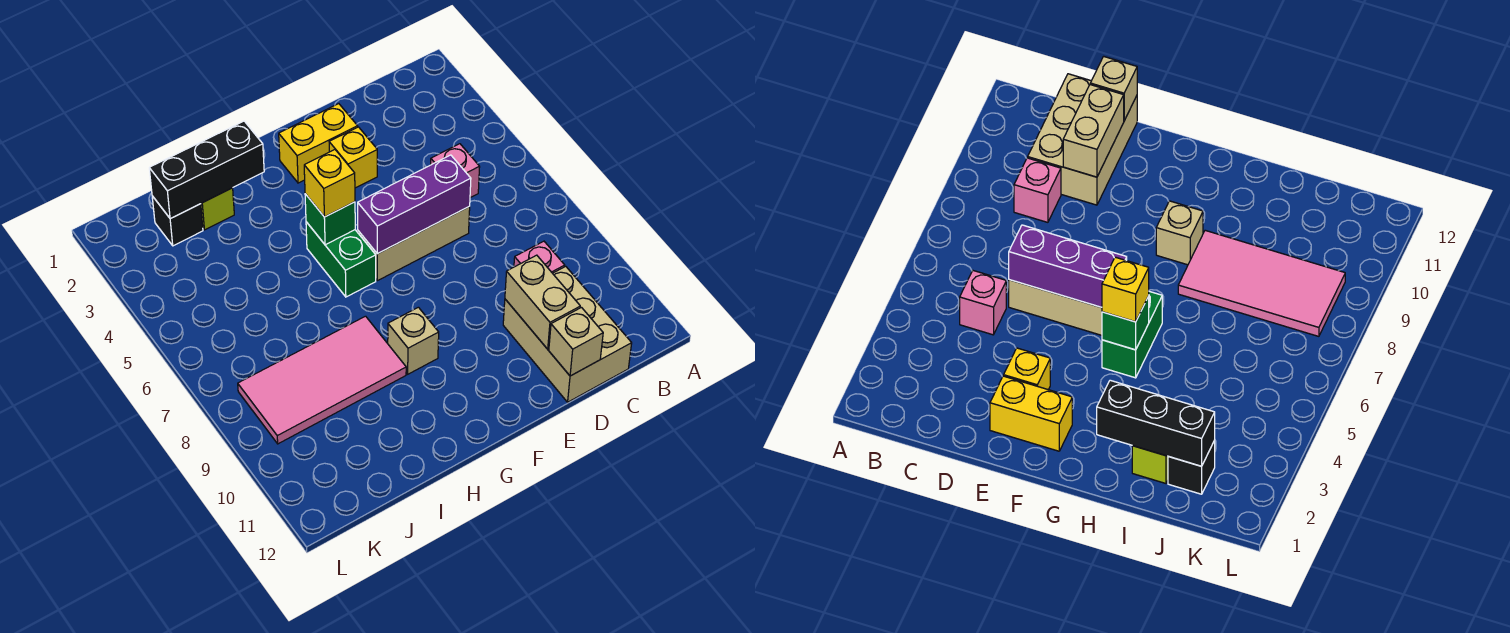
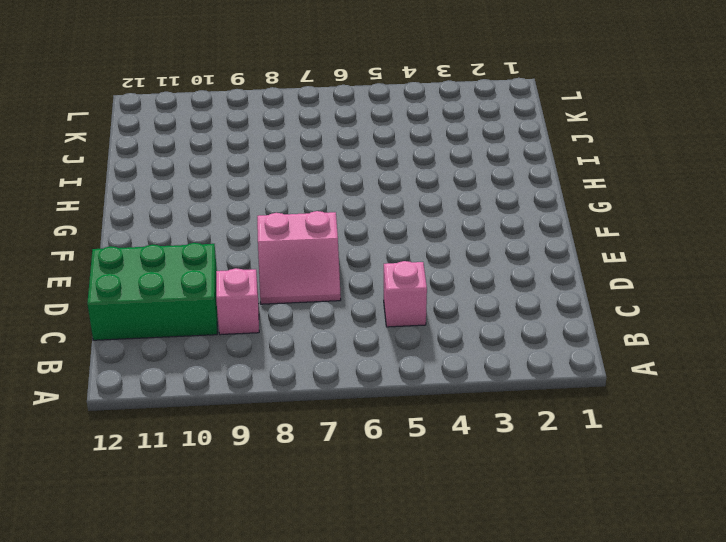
green 2x3 brick [87,243,217,340] -> tan 2x3 brick [503,266,632,402]
pink 2x2 slope [257,211,341,304] -> none
none -> tan 1x3 brick [358,206,470,281]
none -> yellow 1x2 brick [279,104,358,183]
none -> yellow 1x1 brick [329,127,377,188]

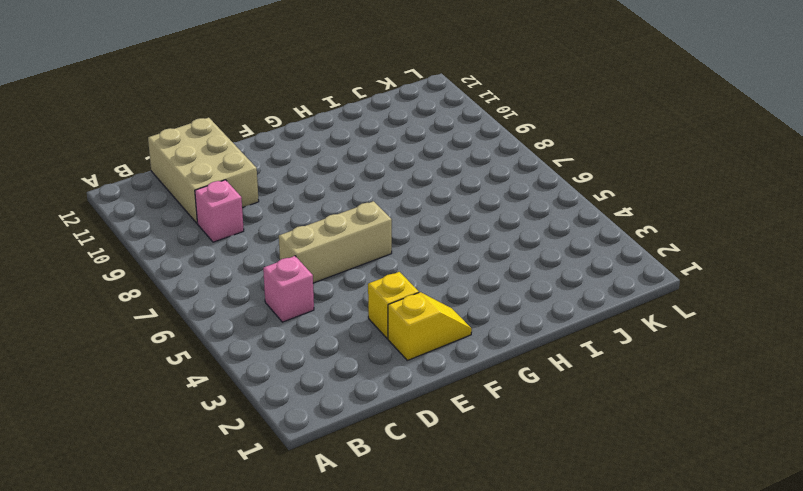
yellow 1x2 slope [388,292,472,361] -> yellow 1x2 brick [279,104,358,183]
none -> green 1x2 brick [306,222,376,297]
none -> tan 1x1 brick [388,307,439,374]
none -> pink 2x4 tile [238,316,406,444]

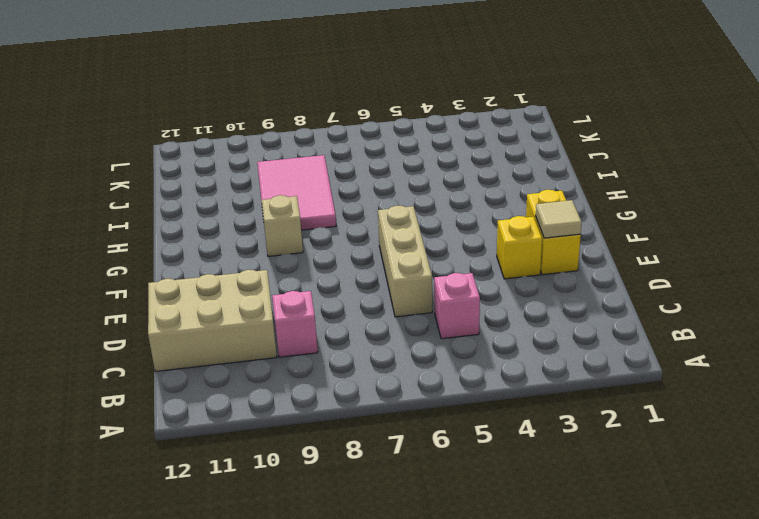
tan 1x1 tile [536,200,582,238] -> none
pink 2x3 tile [257,155,336,230] -> pink 2x4 tile [238,316,406,444]
none -> green 1x2 brick [306,222,376,297]
none -> lime 1x1 brick [201,188,234,230]
none -> black 1x1 brick [152,196,203,246]

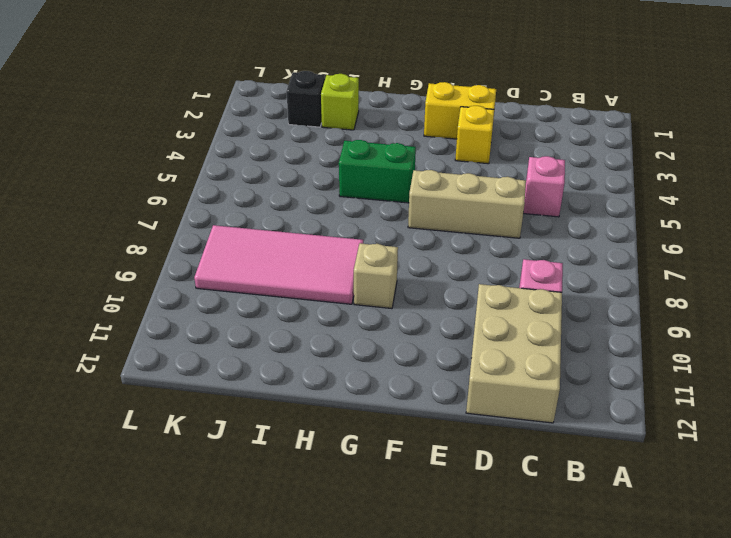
green 1x2 brick [339,140,416,203] -> green 1x2 brick turned to [306,222,376,297]
none -> purple 1x3 brick [358,155,471,254]
none -> tan 1x2 brick [505,255,580,349]
none -> tan 1x1 brick [549,308,603,376]

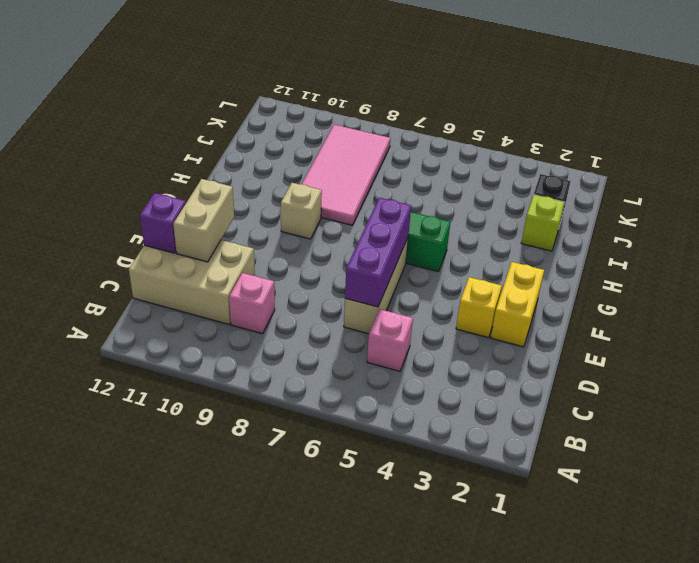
tan 1x2 brick [173,179,234,262] -> tan 1x2 brick turned to [505,255,580,349]
purple 1x1 brick [140,193,186,253] -> tan 1x1 brick [549,308,603,376]
none -> green 1x1 brick [305,194,355,245]
none -> black 1x3 brick [149,121,264,219]
none -> yellow 1x1 brick [304,150,355,217]

